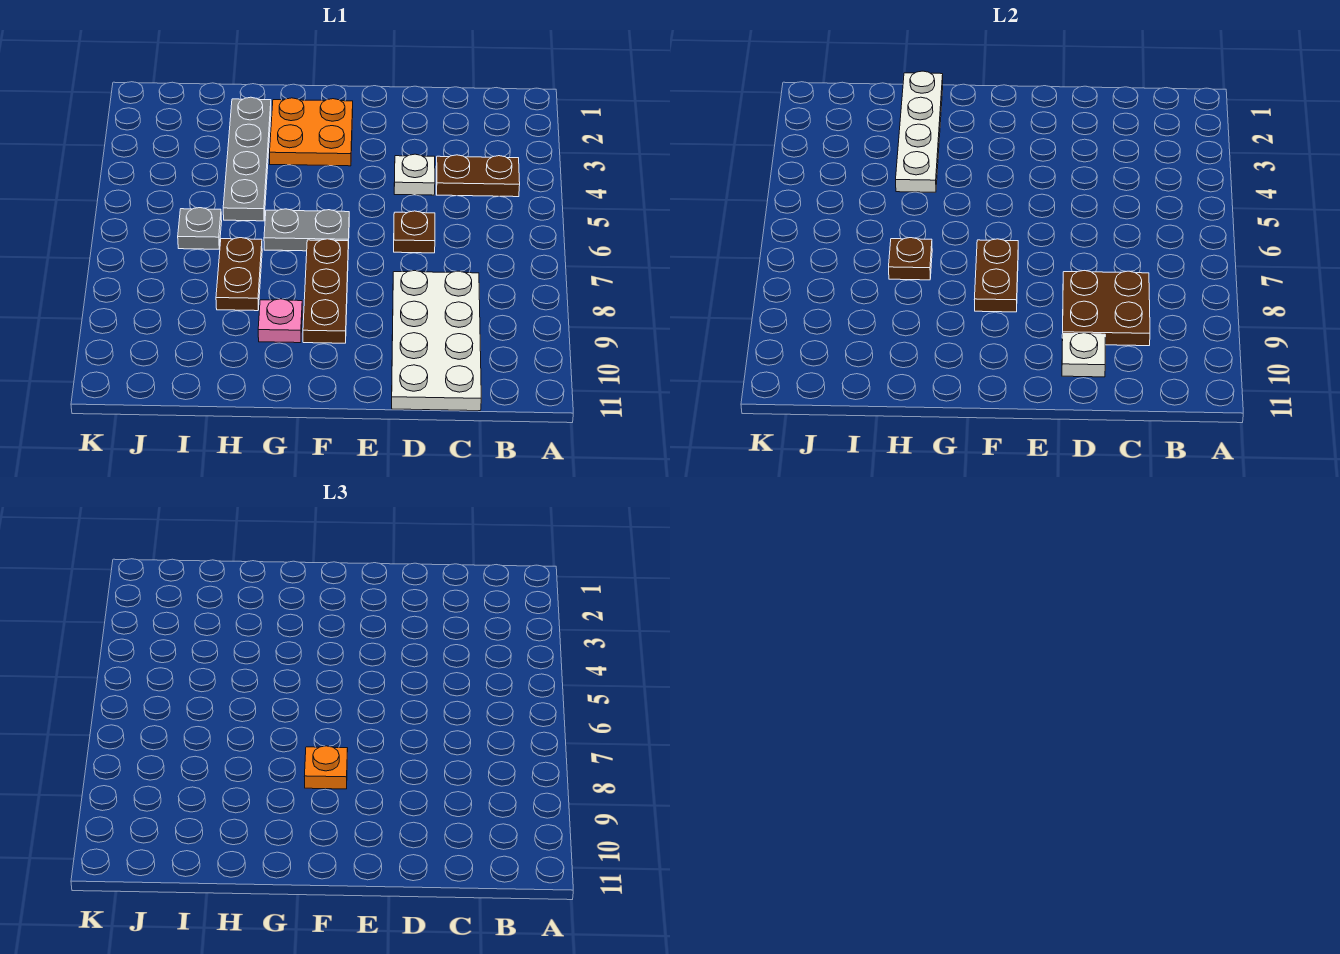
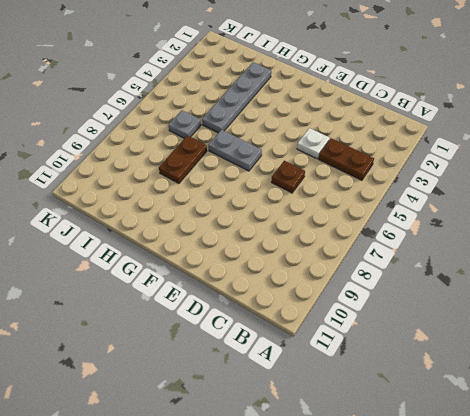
none -> white 2x4 plate [392,271,481,411]
none -> orange 2x2 plate [270,98,353,166]
none -> brown 1x3 plate [303,239,348,343]

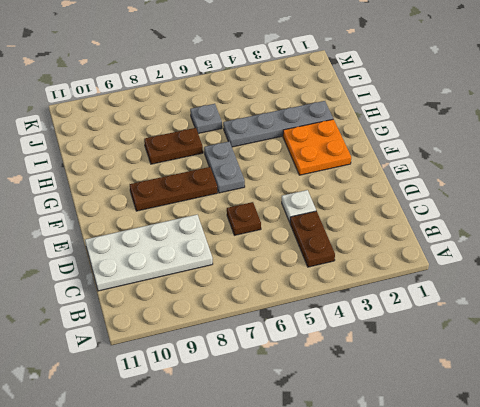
none -> pink 1x1 plate [258,299,302,343]
none -> brown 2x2 plate [1062,271,1150,346]
none -> white 1x1 plate [1062,333,1105,377]

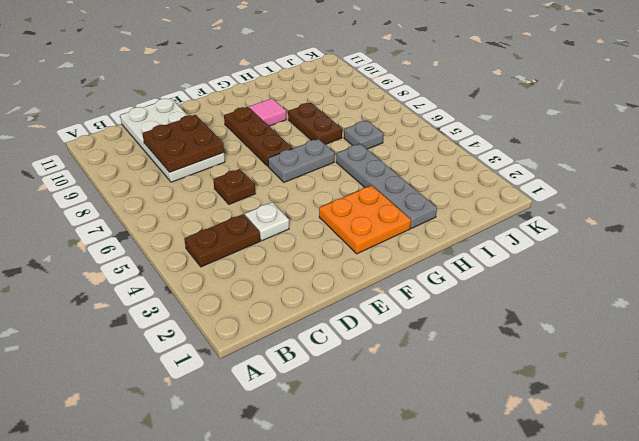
pink 1x1 tile [249,99,286,126] -> pink 1x1 plate [258,299,302,343]
none -> white 1x1 plate [1062,333,1105,377]
none -> brown 1x2 plate [974,239,1018,312]
none -> white 1x4 plate [896,71,943,192]

